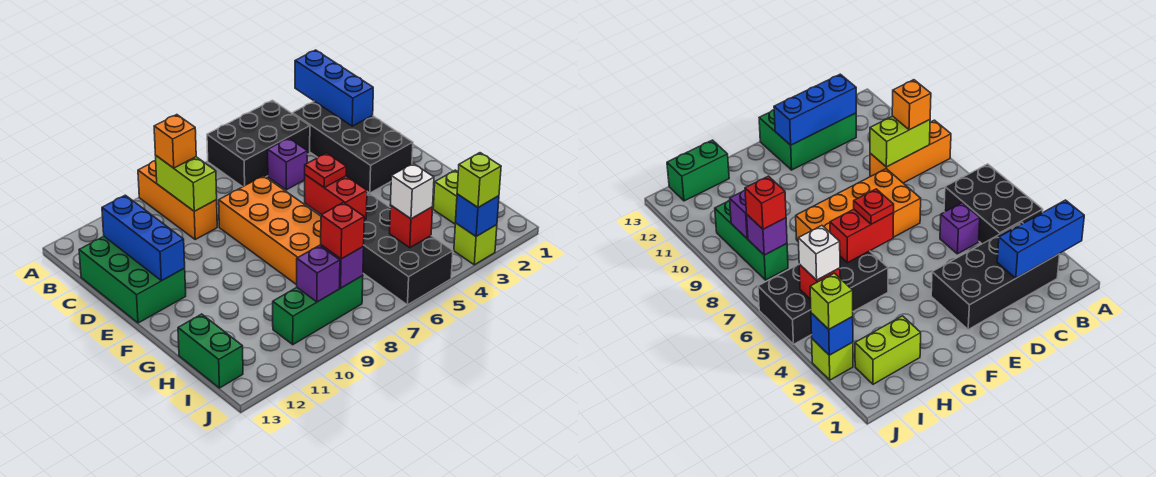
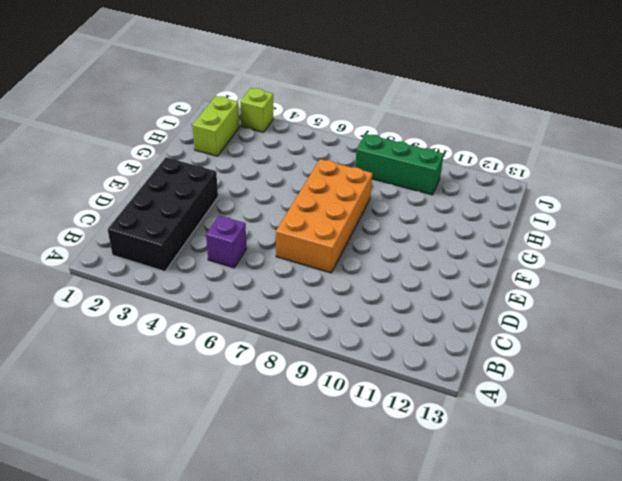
none -> black 2x3 brick [207,100,310,187]
none -> orange 1x3 brick [138,161,217,239]
none -> green 2x3 brick [79,237,186,323]

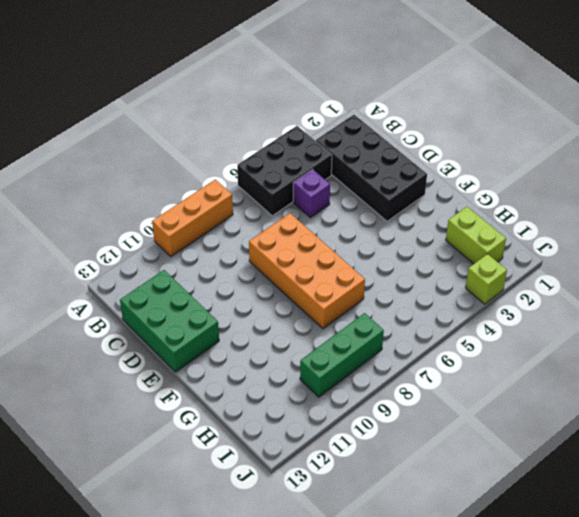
orange 1x3 brick [152,179,233,256] -> orange 1x3 brick turned to [138,161,217,239]
none -> black 2x4 brick [363,193,453,305]
none -> green 1x2 brick [178,314,243,388]
none -> blue 1x3 brick [295,50,373,126]

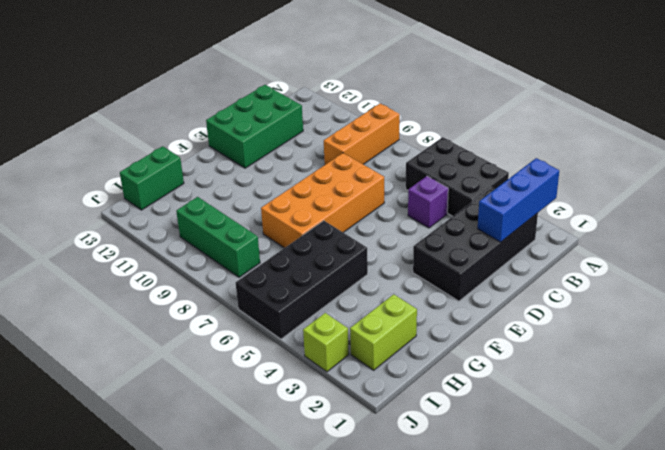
none -> lime 1x2 brick [156,156,217,211]
none -> blue 1x3 brick [102,195,185,281]
none -> red 1x2 brick [305,175,367,220]

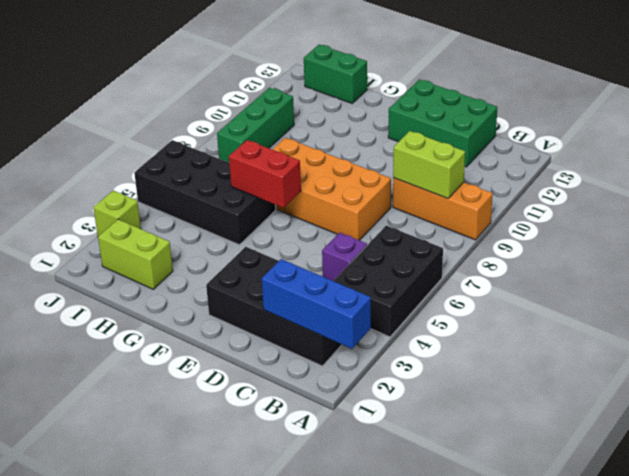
none -> blue 1x3 brick [102,195,185,281]
none -> red 1x1 brick [389,205,433,248]
none -> purple 1x1 brick [321,245,364,288]

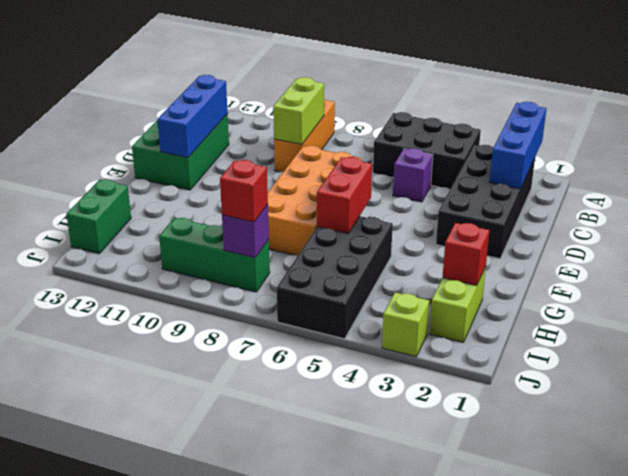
red 1x1 brick [442,223,490,285] -> red 1x1 brick moved to [389,205,433,248]
none -> purple 1x1 brick [297,246,340,302]
none -> blue 1x1 brick [455,194,499,236]
none -> orange 1x1 brick [154,115,196,168]

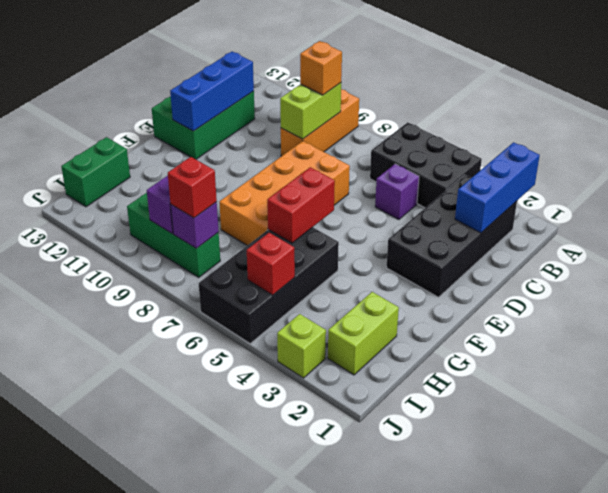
none -> blue 1x1 brick [455,194,499,236]
none -> red 1x1 plate [305,153,346,187]
none -> white 1x1 brick [390,163,434,219]

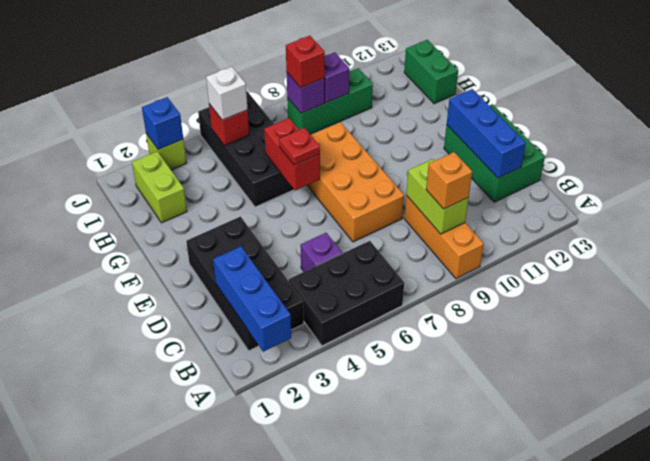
none -> lime 1x1 brick [457,153,501,207]

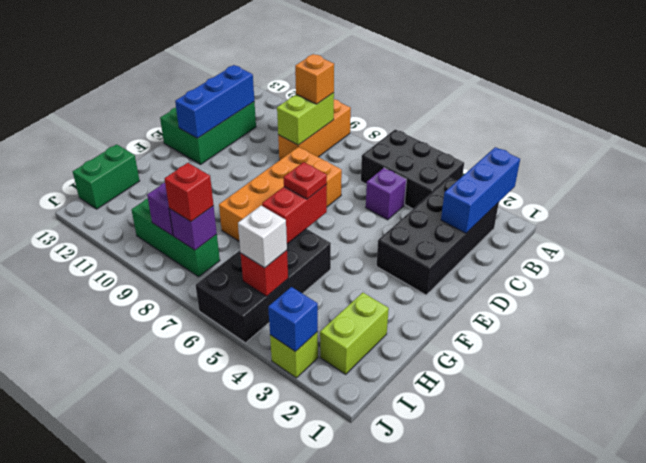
none -> lime 1x1 brick [457,153,501,207]

